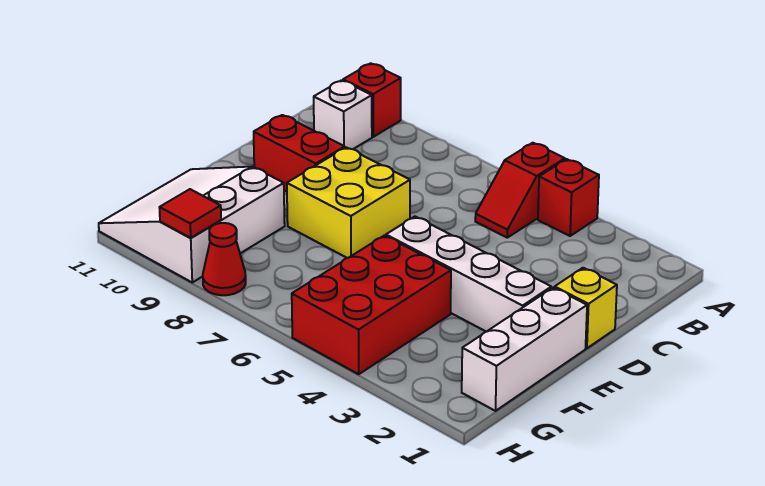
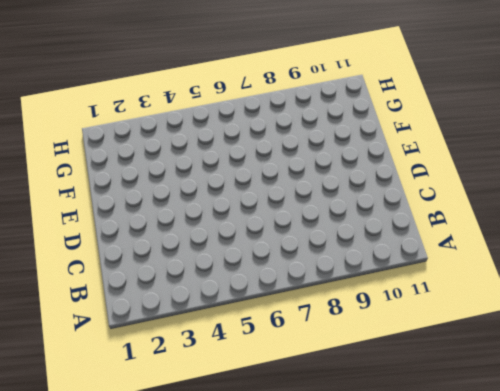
none -> red 1x1 brick [538,159,599,236]
none -> red 1x2 slope [475,143,565,238]
none -> red 1x1 brick [343,63,401,137]

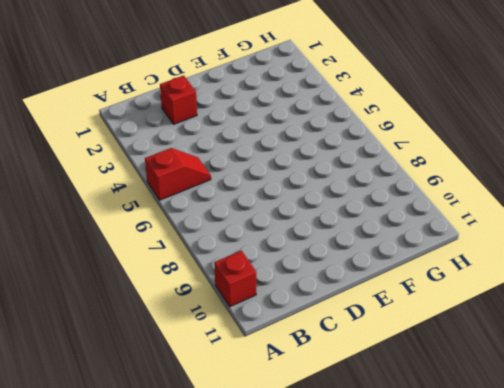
red 1x1 brick [160,75,197,124] -> red 1x1 brick moved to [538,159,599,236]
none -> white 1x1 brick [314,80,372,149]
none -> yellow 1x1 brick [555,268,617,348]
none -> yellow 2x2 brick [287,147,410,258]

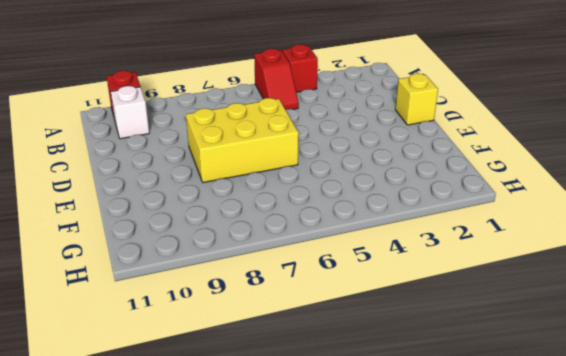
yellow 2x3 brick [186,98,299,183] -> yellow 2x2 brick [287,147,410,258]
none -> red 1x2 brick [254,115,345,192]
none -> white 1x3 brick [462,288,587,411]
none -> white 1x4 brick [386,217,551,332]

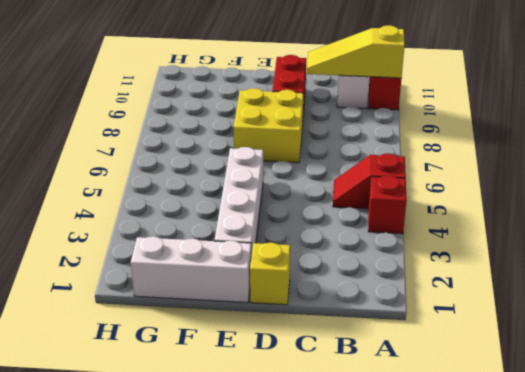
yellow 1x3 slope [307,25,405,78] -> none
none -> red 2x3 brick [292,236,451,374]
none -> white 3x3 slope [99,167,285,282]
none -> red 1x1 cone [203,223,246,295]

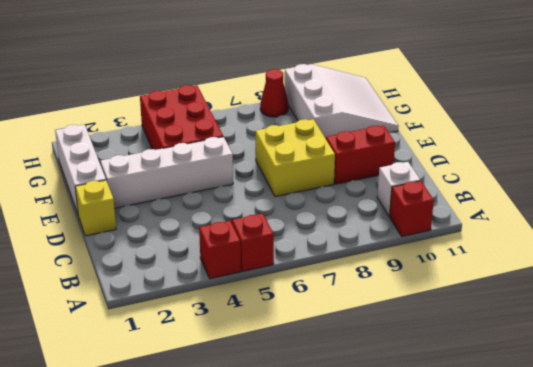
none -> red 1x1 tile [159,189,221,238]

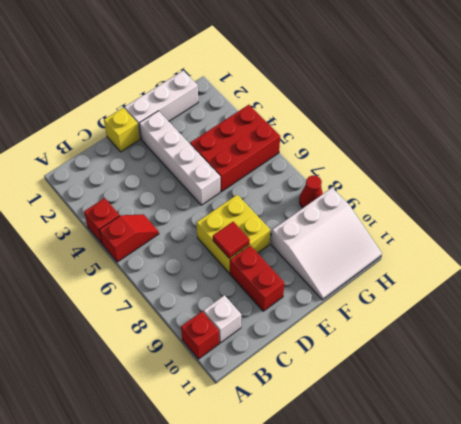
red 1x1 tile [213,222,250,258] -> red 1x1 tile moved to [159,189,221,238]

